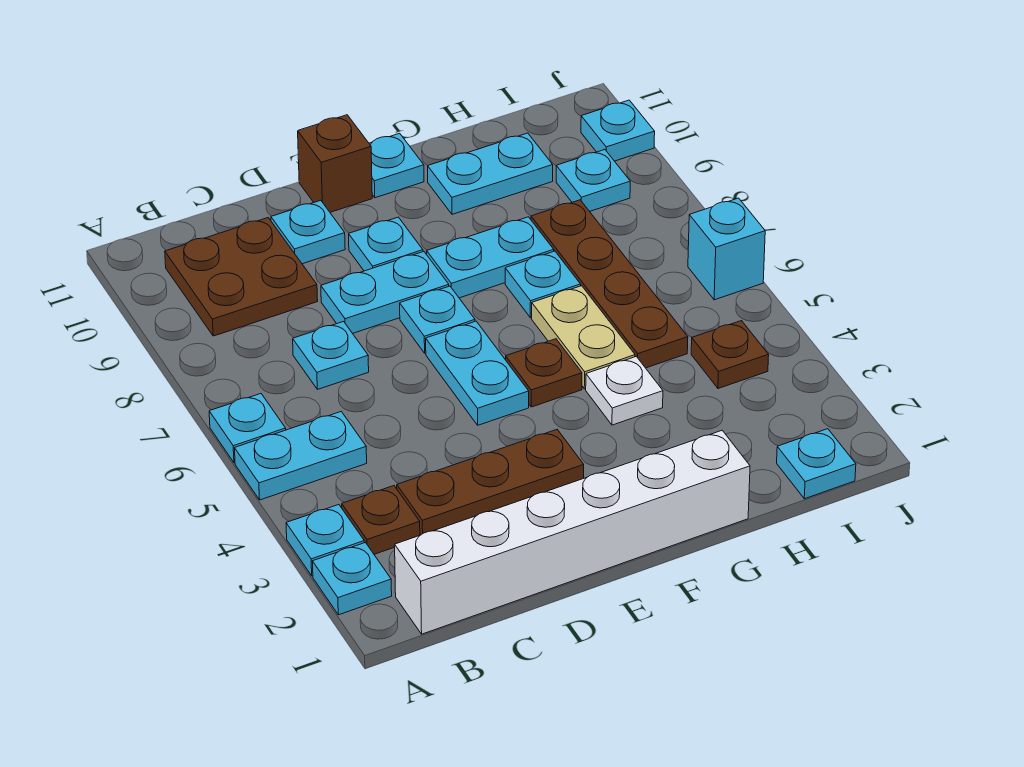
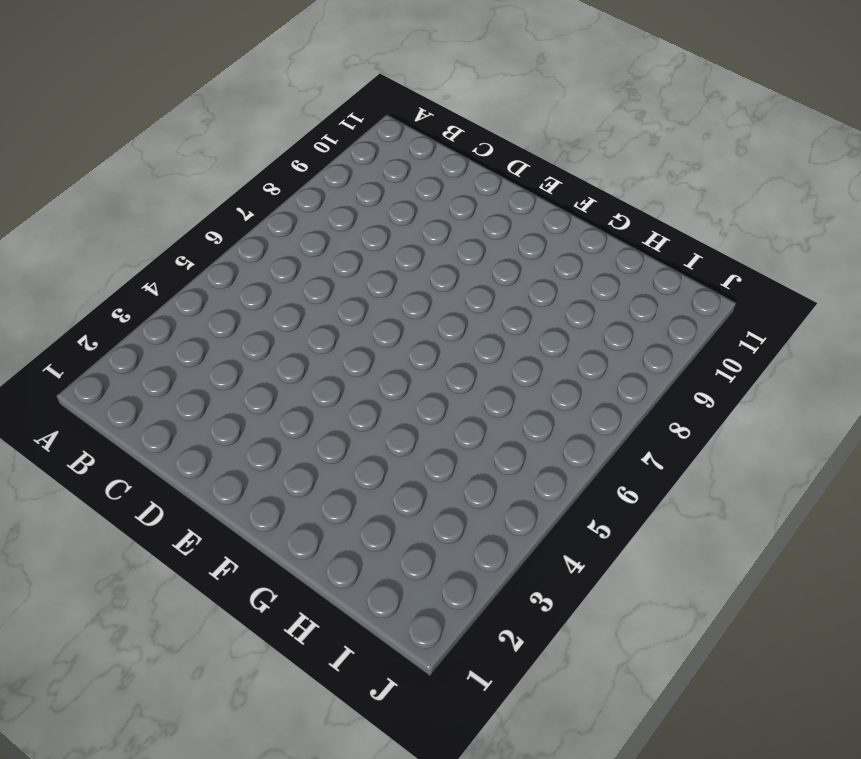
none -> cyan 1x1 plate [312,543,392,615]
none -> cyan 1x1 plate [286,505,364,576]
none -> cyan 1x2 plate [235,412,367,500]

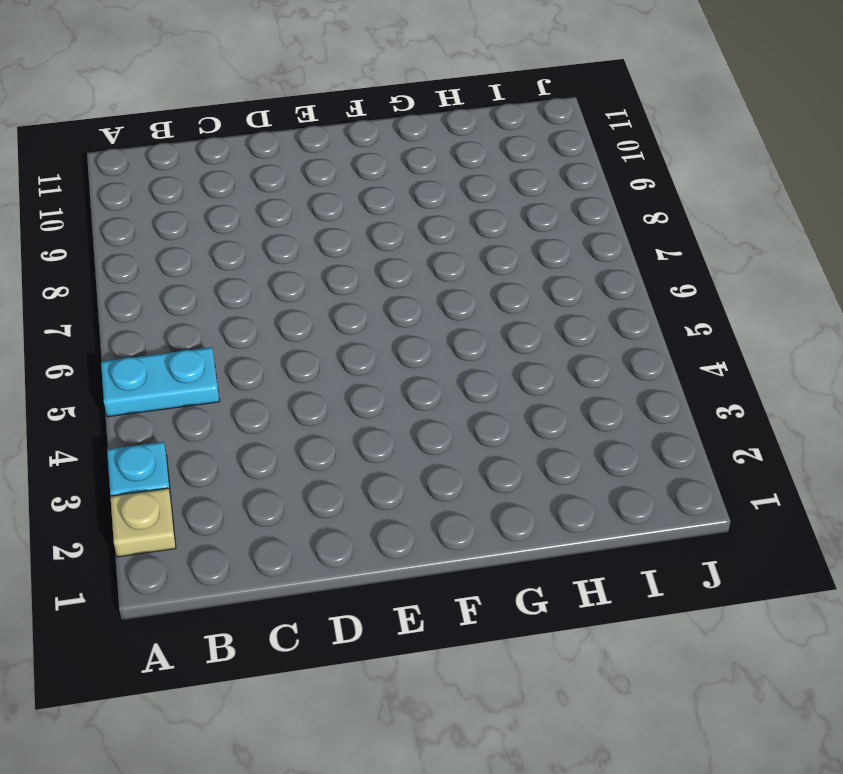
tan 1x1 plate [110,488,176,557] -> cyan 1x1 plate [312,543,392,615]
none -> cyan 1x1 plate [209,394,286,463]
none -> white 1x6 brick [395,430,750,634]
none -> brown 1x1 plate [342,486,420,554]

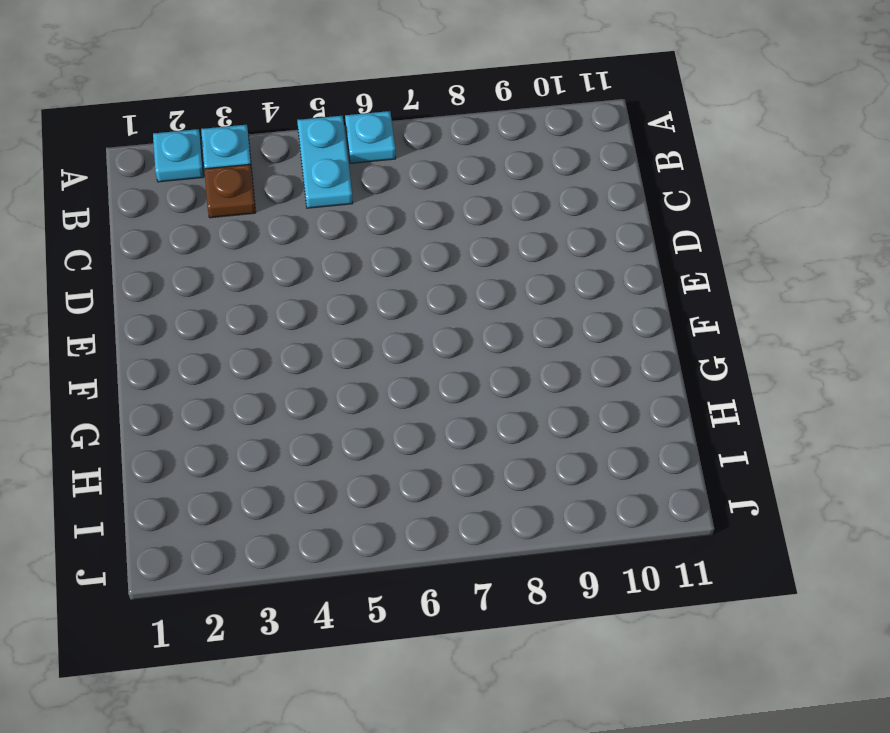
none -> white 1x6 brick [395,430,750,634]
none -> brown 2x2 plate [165,218,318,336]
none -> brown 1x3 plate [397,430,584,535]

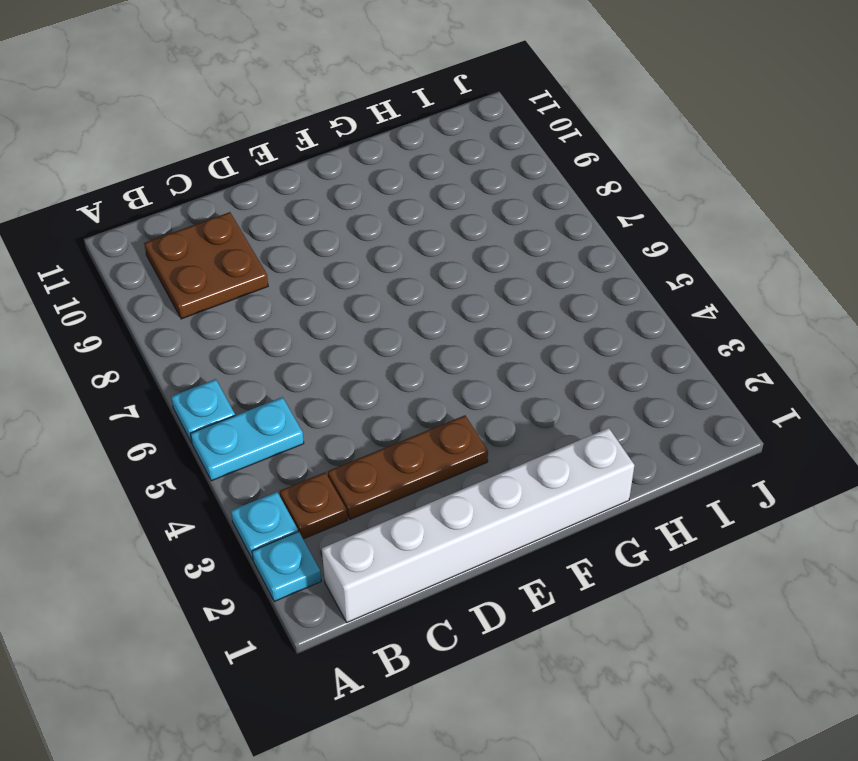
none -> cyan 1x1 plate [293,322,369,389]
none -> cyan 1x2 plate [321,252,449,333]
none -> cyan 1x1 plate [271,200,345,264]

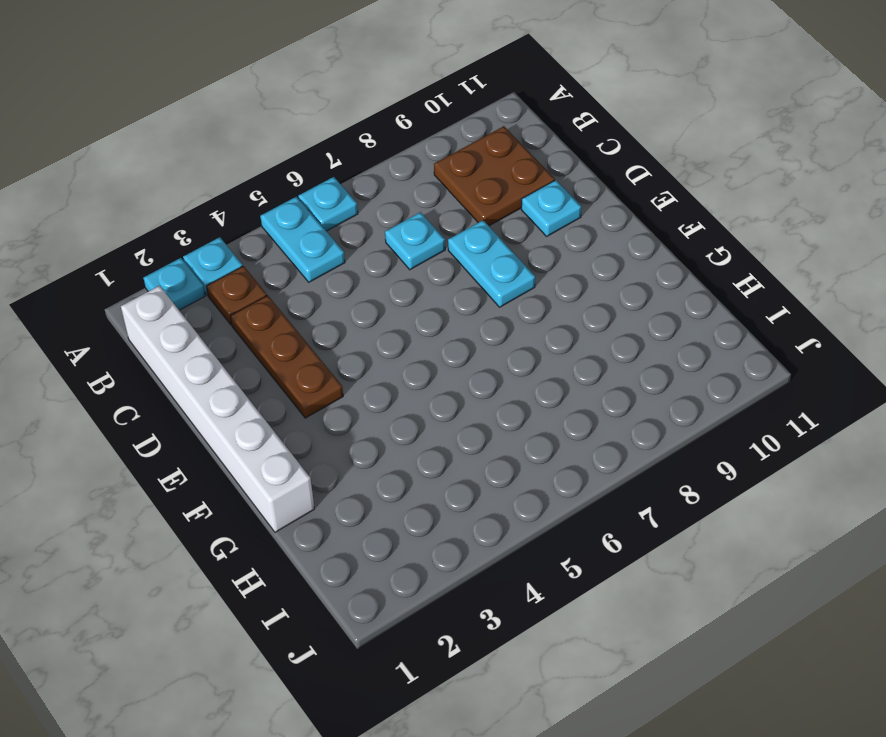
none -> cyan 1x2 plate [426,321,529,425]
none -> cyan 1x1 plate [400,286,475,353]
none -> cyan 1x1 plate [349,217,423,271]

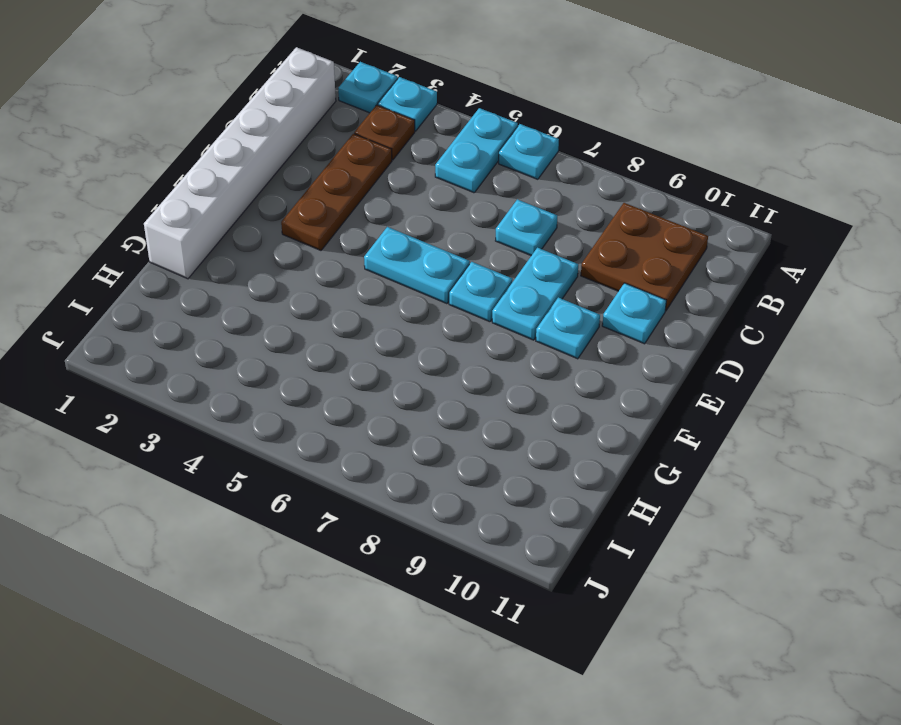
none -> brown 1x1 brick [298,115,372,212]
none -> brown 1x1 plate [506,339,582,407]
none -> cyan 1x2 plate [427,217,554,298]

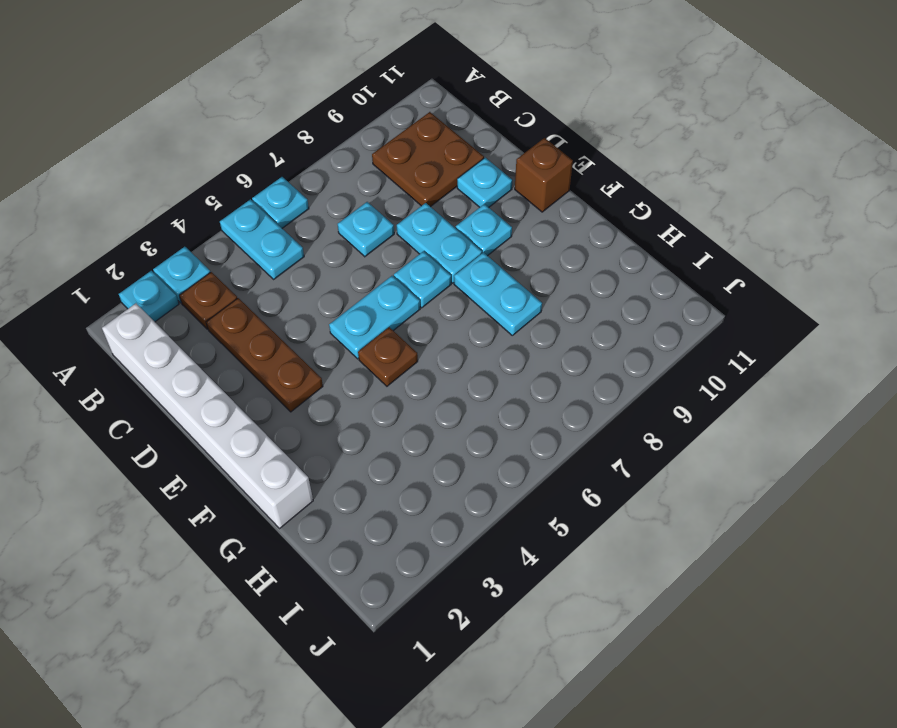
none -> cyan 1x1 plate [369,133,424,198]
none -> white 1x1 plate [586,356,663,425]
none -> tan 1x2 plate [532,286,635,389]

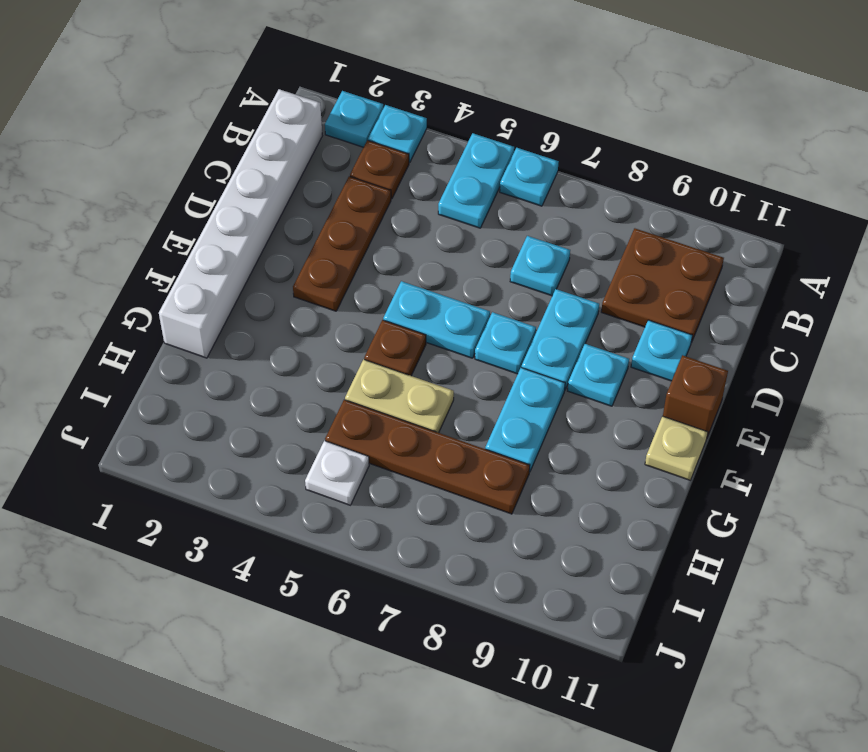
tan 1x1 plate [645,416,708,480] -> cyan 1x1 plate [369,133,424,198]
white 1x1 plate [305,441,369,505] -> white 1x1 plate moved to [586,356,663,425]
none -> cyan 1x1 plate [505,251,581,318]
none -> cyan 1x2 plate [428,133,553,214]
none -> cyan 1x1 plate [777,429,856,499]

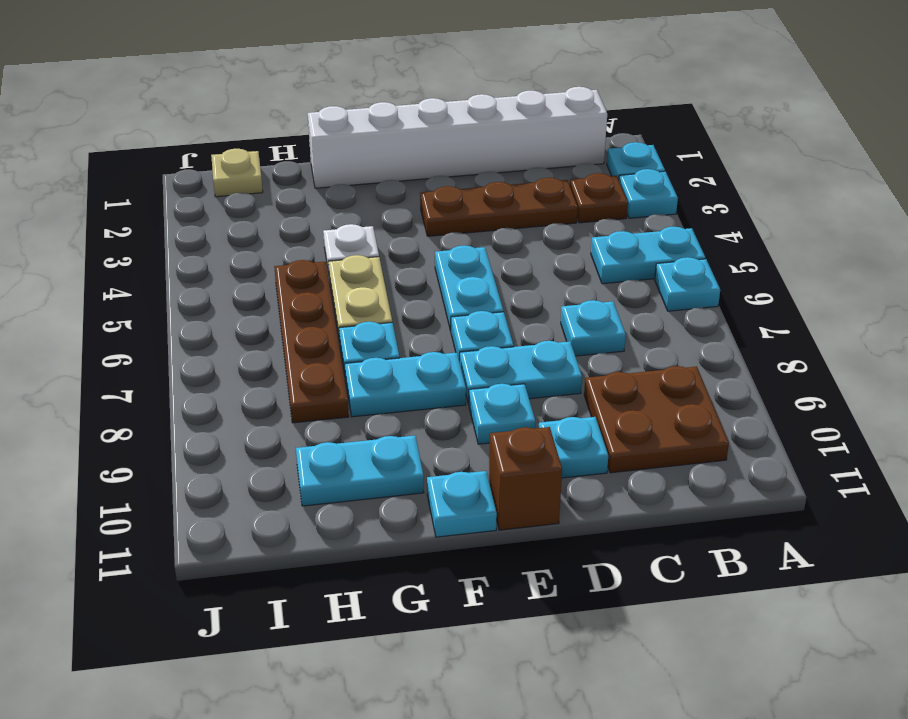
tan 1x1 plate [211,149,263,197] -> cyan 1x1 plate [777,429,856,499]
none -> brown 1x1 plate [506,339,582,407]
none -> brown 1x1 plate [691,321,769,389]
none -> cyan 1x1 plate [556,150,630,211]

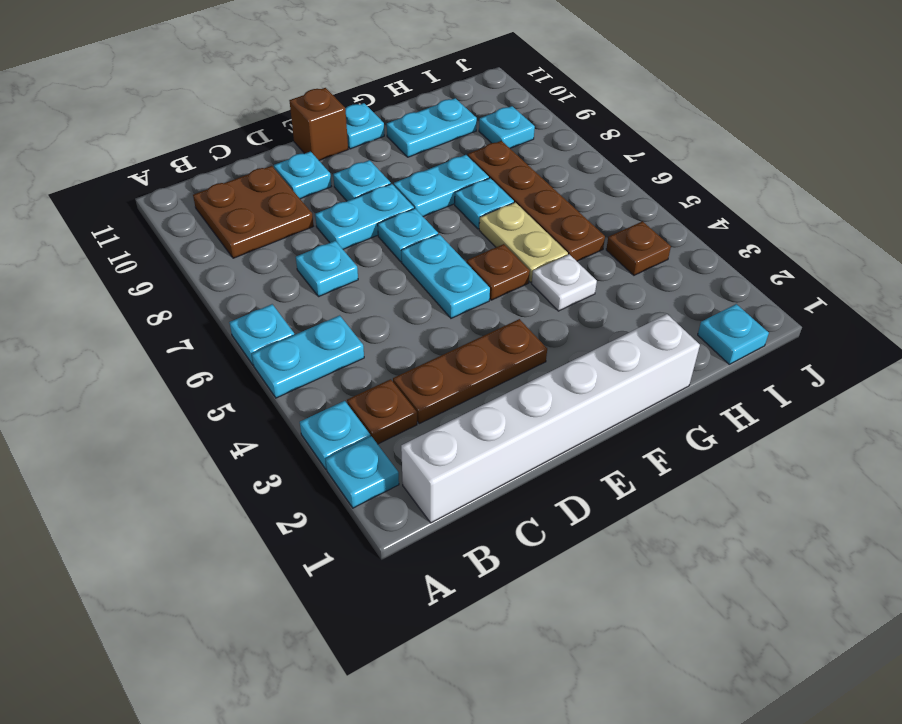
none -> cyan 1x1 brick [688,198,765,300]
none -> cyan 1x1 plate [581,100,655,161]

